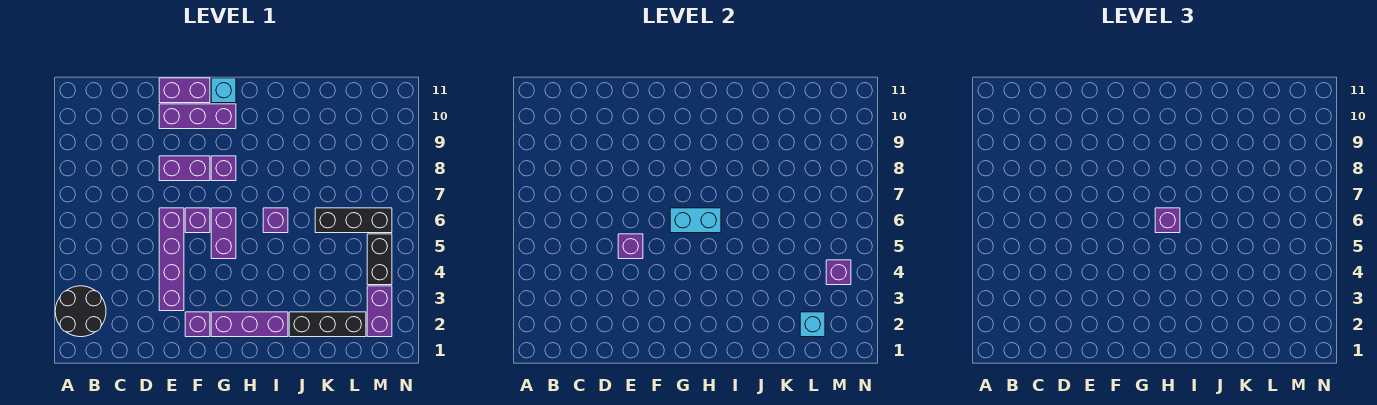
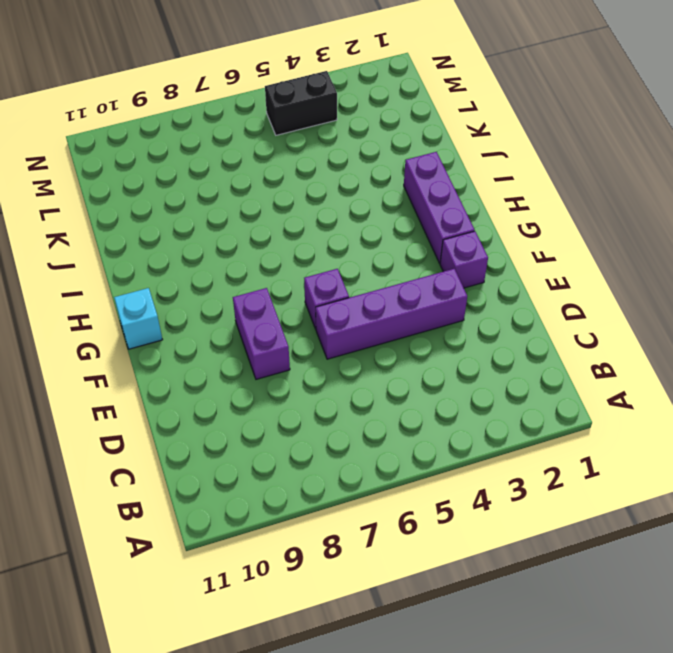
none -> black 2x2 round brick [55,286,106,337]
none -> purple 1x3 brick [159,104,236,129]
none -> purple 1x2 brick [159,78,210,103]

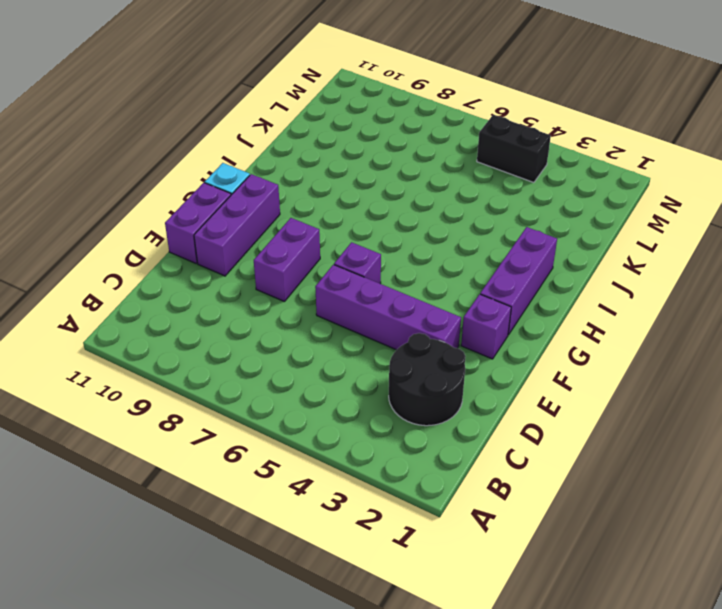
black 2x2 round brick [389,333,466,426] -> black 2x2 round brick moved to [55,286,106,337]
none -> purple 1x2 brick [211,208,236,259]
none -> purple 1x1 brick [211,156,236,181]
none -> purple 1x1 brick [263,208,288,233]

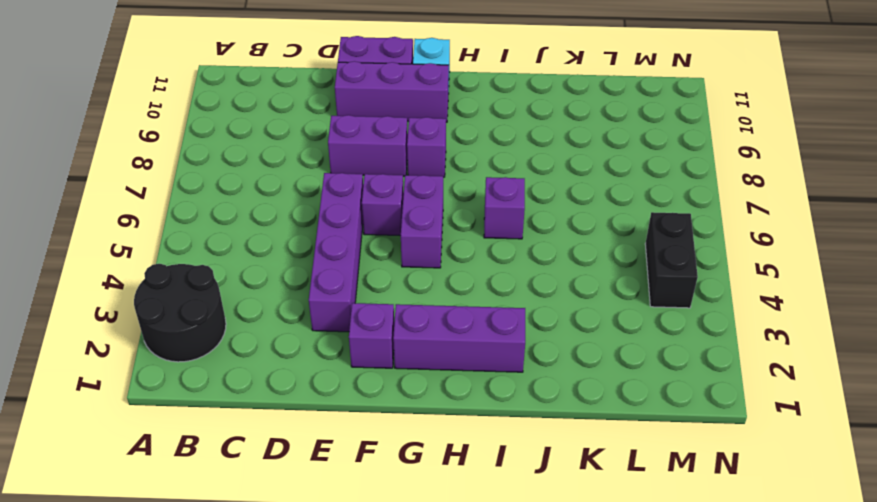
none -> black 1x3 brick [289,312,366,337]
none -> black 1x3 brick [315,208,392,233]
none -> purple 1x2 brick [367,286,392,337]

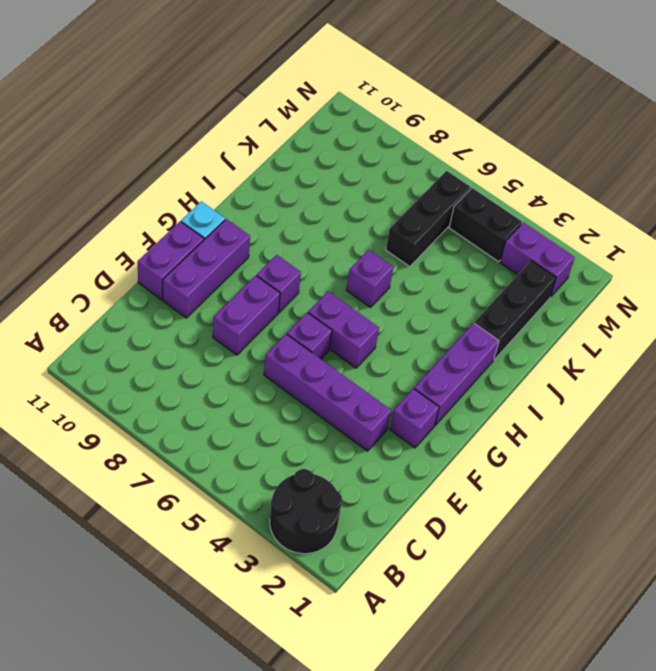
none -> purple 1x1 brick [618,234,643,259]
none -> cyan 1x2 brick [670,208,721,233]
none -> cyan 1x1 brick [800,312,825,337]

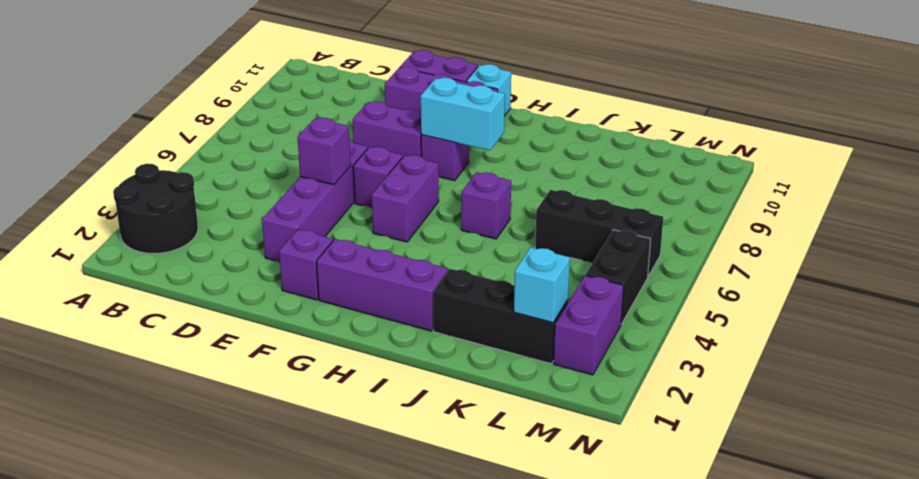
cyan 1x2 brick [421,78,505,150] -> cyan 1x2 brick moved to [670,208,721,233]
none -> purple 1x1 brick [826,260,851,285]
none -> purple 1x1 brick [1155,208,1180,233]

